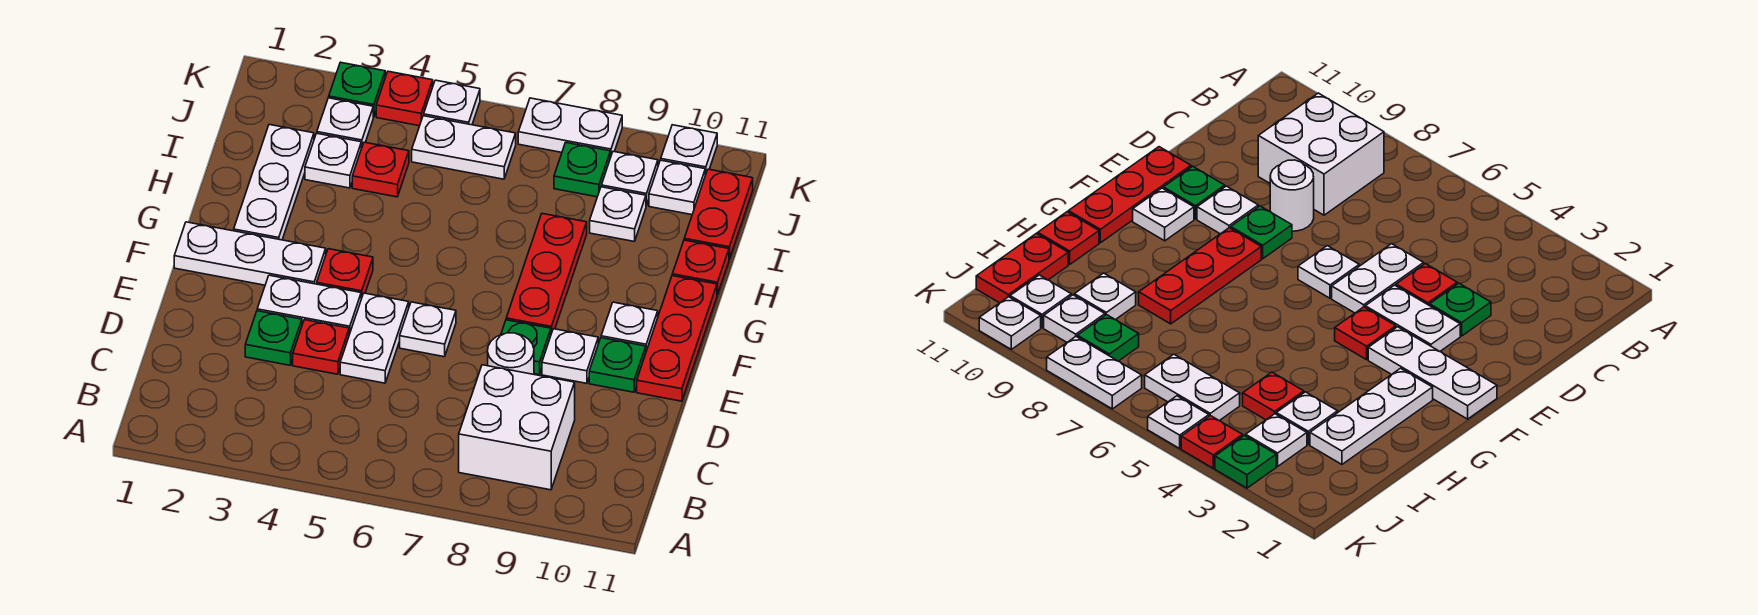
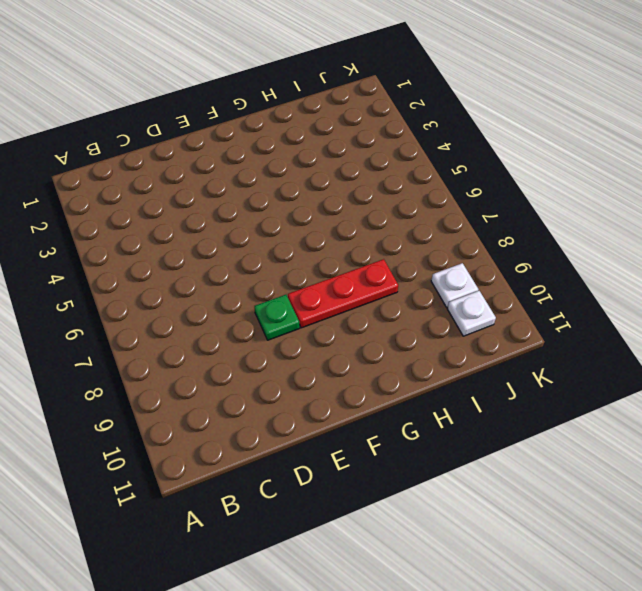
none -> white 2x2 brick [459,365,575,490]
none -> green 1x1 plate [245,311,302,365]
none -> red 1x1 plate [293,320,349,374]
none -> white 1x2 plate [340,293,409,383]

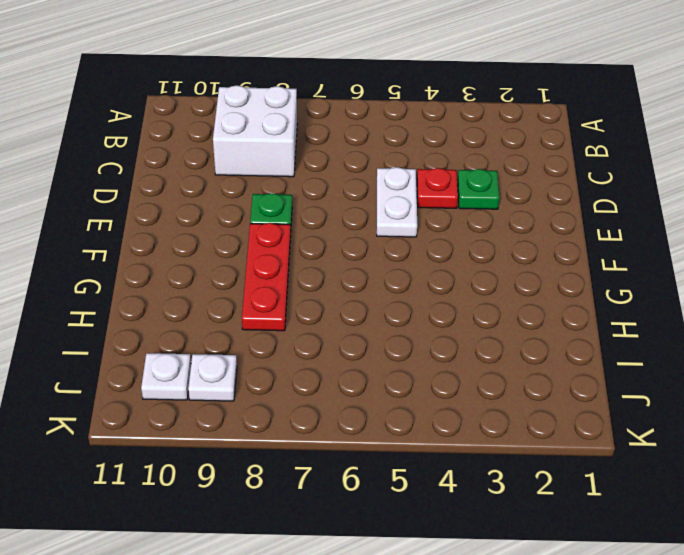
none -> white 1x1 round brick [488,333,534,374]
none -> white 1x2 plate [257,275,361,334]
none -> white 1x1 plate [400,302,456,357]
none -> white 1x1 plate [542,329,598,383]

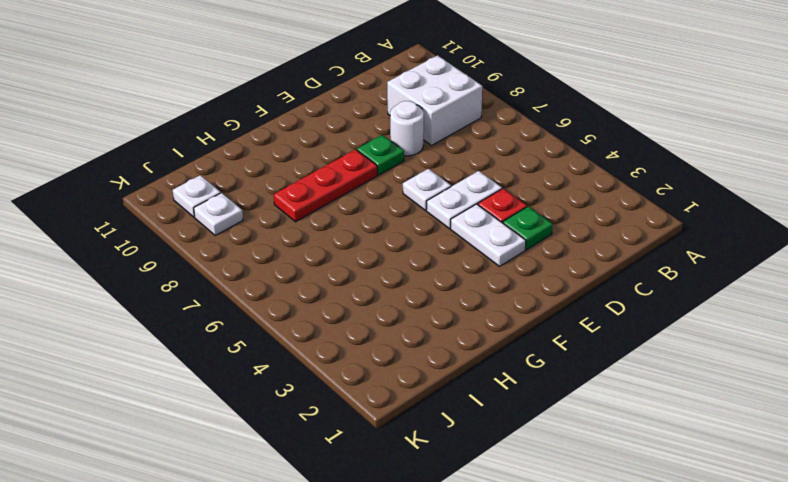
none -> white 1x1 plate [542,329,598,383]
none -> green 1x1 plate [589,338,646,392]
none -> red 1x3 plate [637,276,717,401]
none -> white 1x3 plate [174,222,326,285]

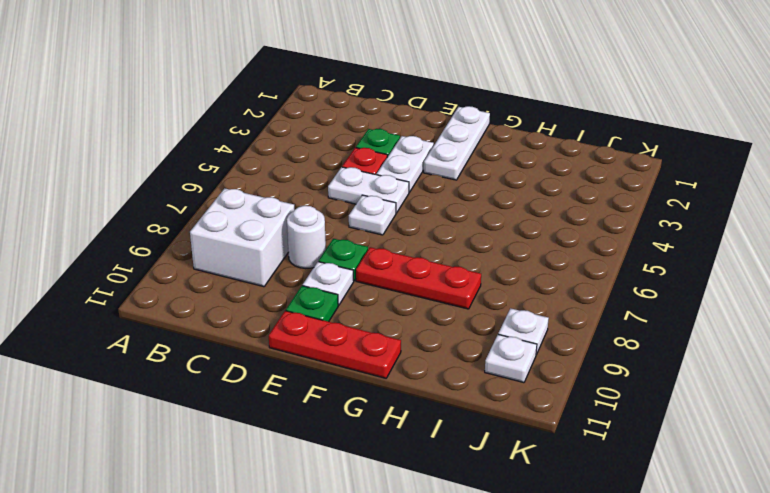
none -> red 1x1 plate [317,249,373,299]
none -> white 1x1 plate [601,302,658,351]
none -> white 1x3 plate [234,125,314,240]
none -> red 1x1 plate [672,240,729,295]

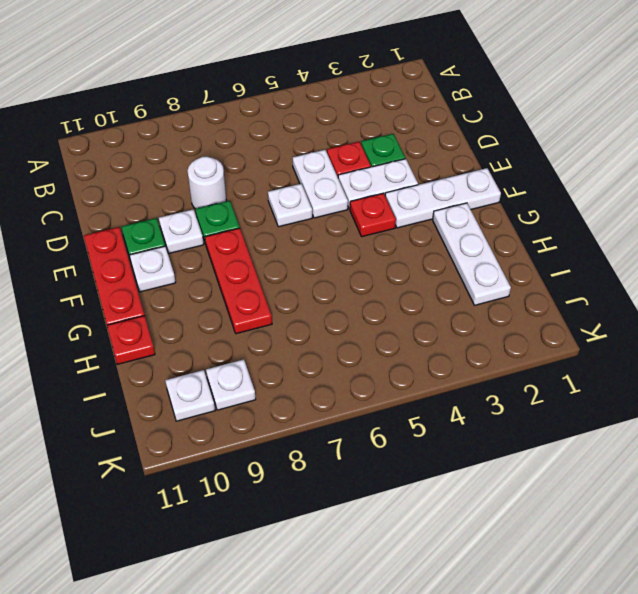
none -> white 2x2 brick [459,365,575,490]
none -> white 1x1 plate [305,133,361,188]
none -> red 1x1 plate [352,142,409,197]
none -> white 1x1 plate [590,187,646,242]

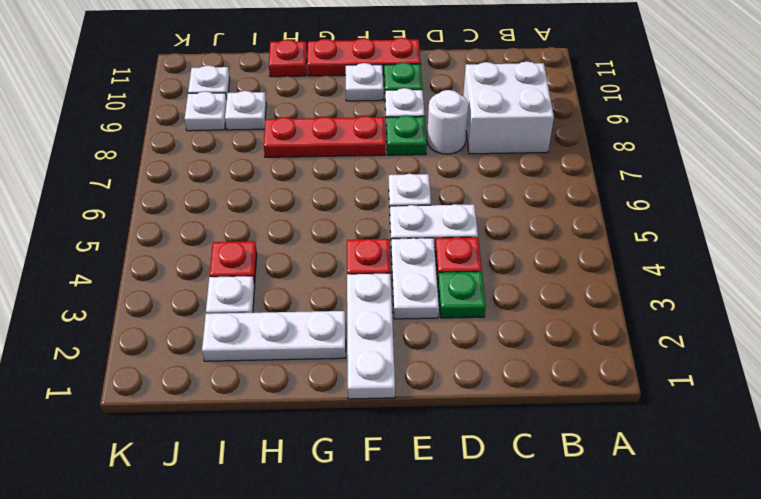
none -> red 1x2 plate [684,169,753,259]
none -> white 1x1 plate [317,98,373,149]
none -> white 1x2 plate [412,116,516,179]
none -> green 1x1 plate [554,143,611,197]

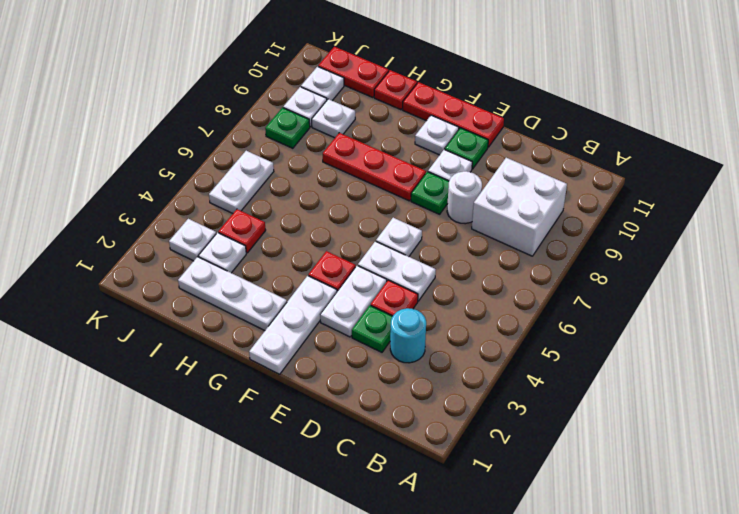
cyan 1x1 round brick [390,308,426,363] -> none
none -> green 1x1 plate [329,62,385,117]
none -> red 1x1 plate [376,71,433,126]
none -> white 1x1 plate [424,80,480,125]
none -> white 1x2 plate [518,98,622,155]

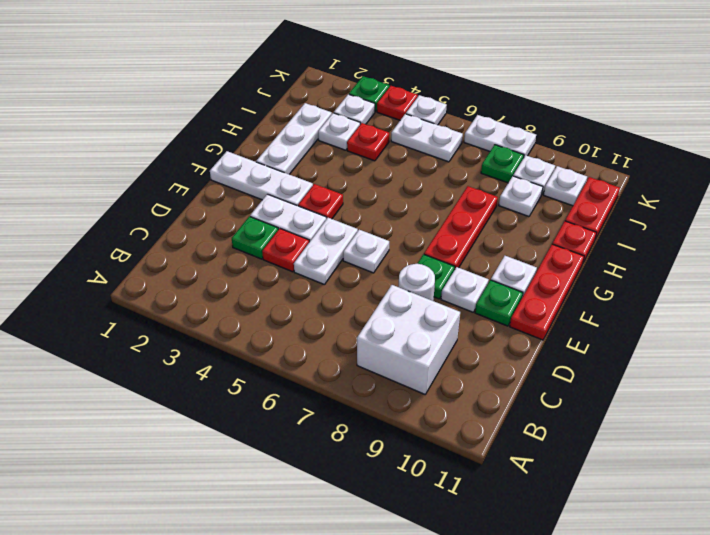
none -> white 1x1 plate [661,125,717,175]

